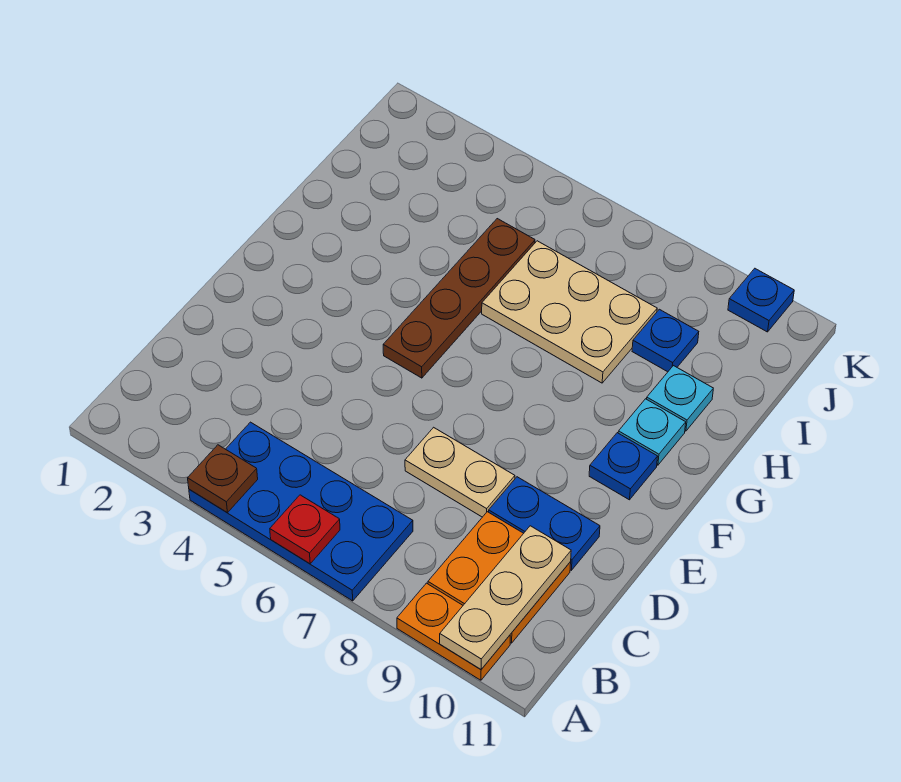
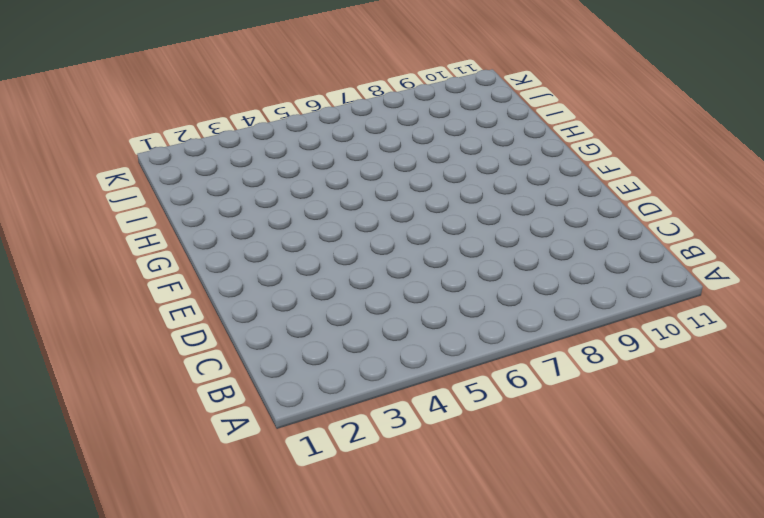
none -> blue 2x4 plate [189,422,413,601]
none -> orange 1x2 plate [397,583,510,680]
none -> orange 2x2 plate [428,512,571,643]

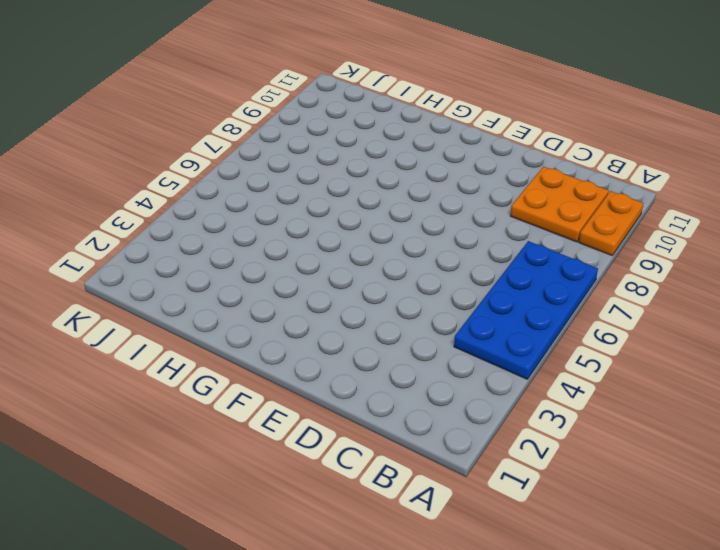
none -> tan 1x2 plate [405,427,515,517]
none -> blue 1x2 plate [489,477,600,570]
none -> brown 1x4 plate [383,219,535,378]

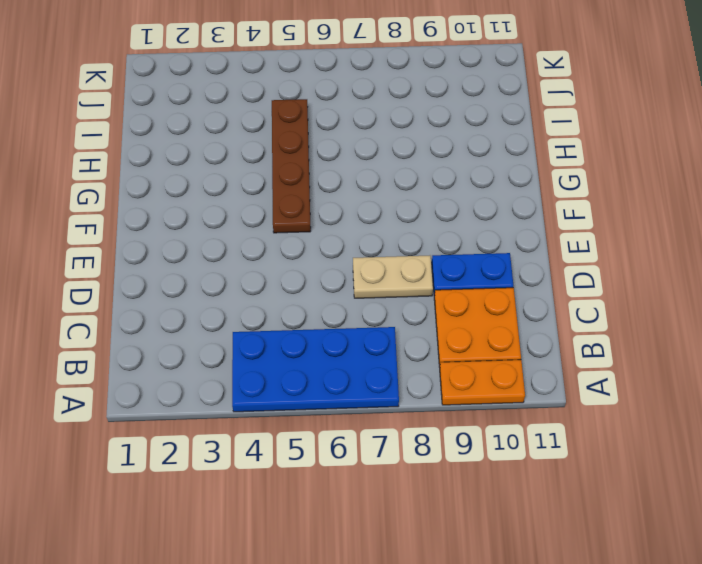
none -> blue 1x1 plate [589,433,658,500]
none -> cyan 1x1 plate [618,399,686,465]
none -> tan 2x3 plate [482,241,657,383]

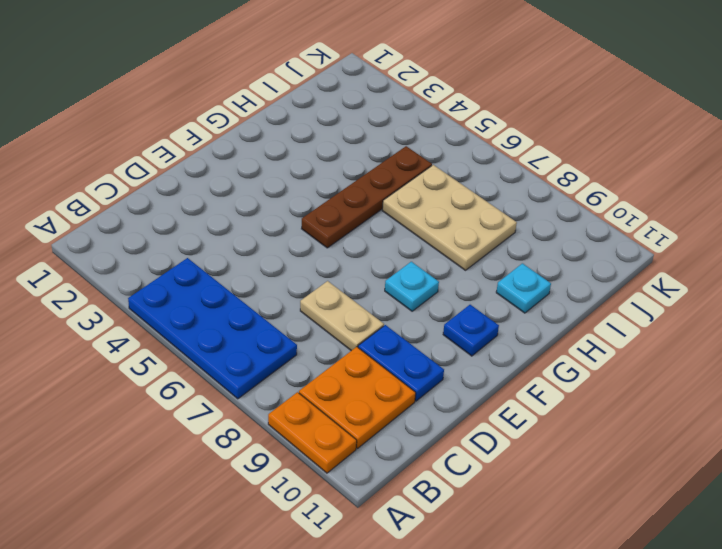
cyan 1x1 plate [385,262,439,311] -> cyan 1x1 plate moved to [618,399,686,465]
none -> blue 1x1 plate [632,309,699,372]
none -> blue 1x1 plate [728,269,794,332]
none -> brown 1x1 plate [188,445,258,513]

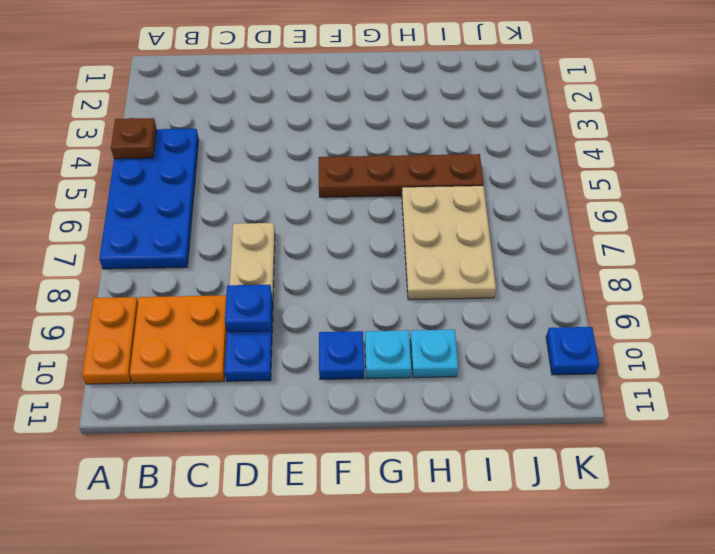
blue 1x1 plate [225,285,272,332] -> blue 1x1 plate moved to [632,309,699,372]
none -> red 1x1 plate [270,495,340,564]
none -> tan 1x3 plate [440,526,571,669]

